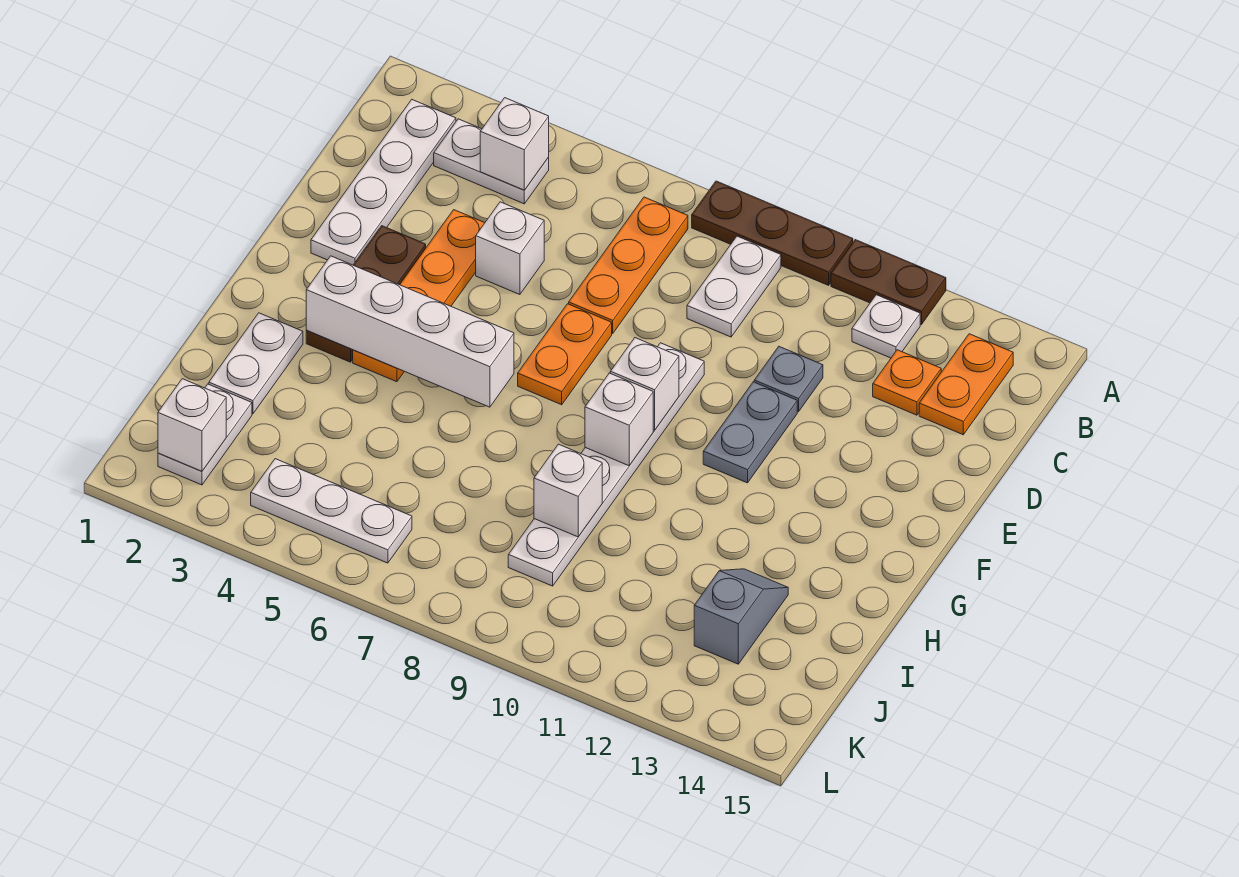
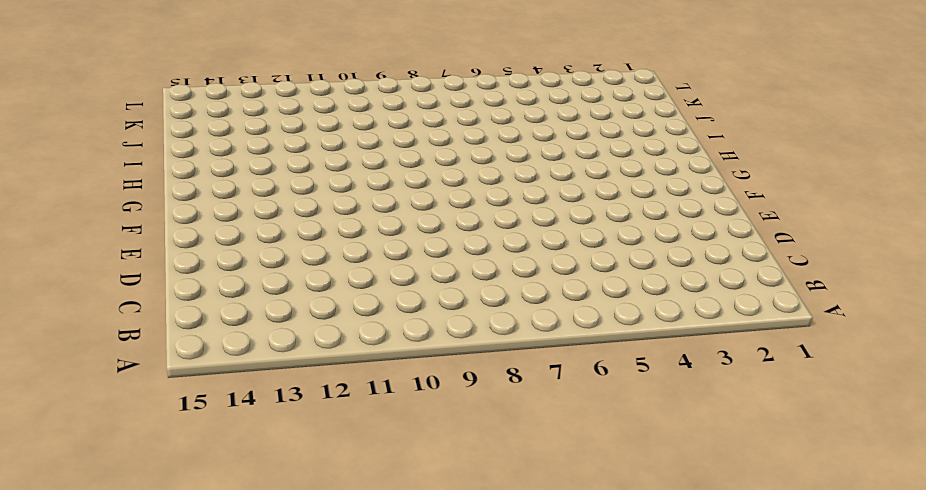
none -> brown 1x3 plate [692,181,853,285]
none -> brown 1x2 plate [831,240,946,325]
none -> white 1x4 plate [311,100,456,265]

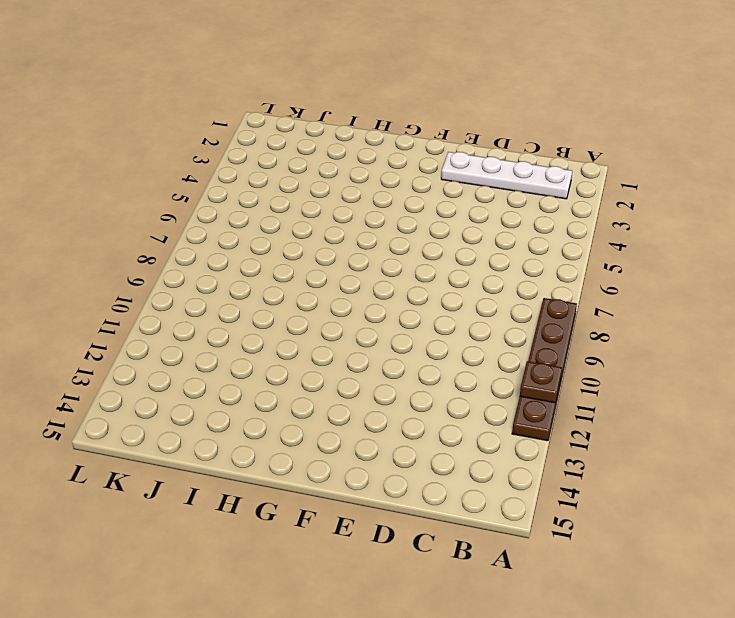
brown 1x1 plate [520,361,562,403] -> none
none -> white 1x2 plate [434,119,549,204]
none -> orange 1x3 plate [569,197,688,333]
none -> white 1x2 plate [687,236,781,337]

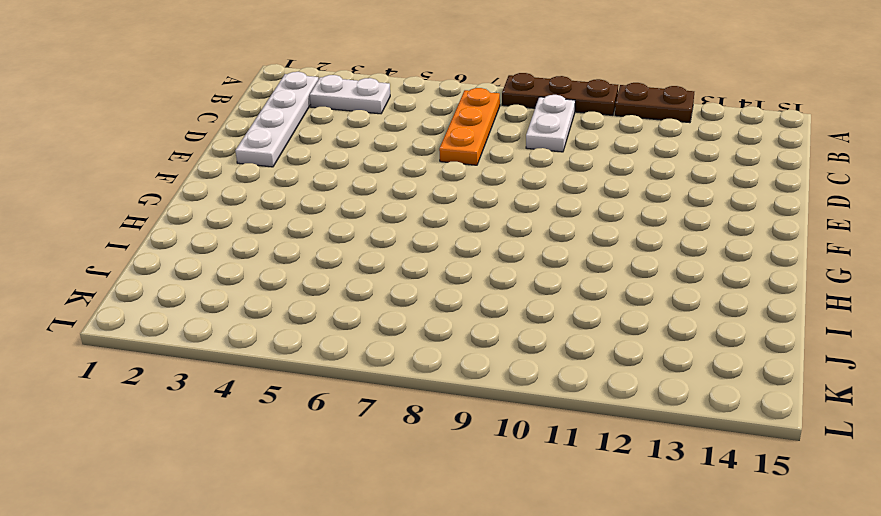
none -> white 1x1 plate [852,295,920,358]
none -> orange 1x2 plate [919,334,1013,435]
none -> orange 1x1 plate [873,350,941,415]

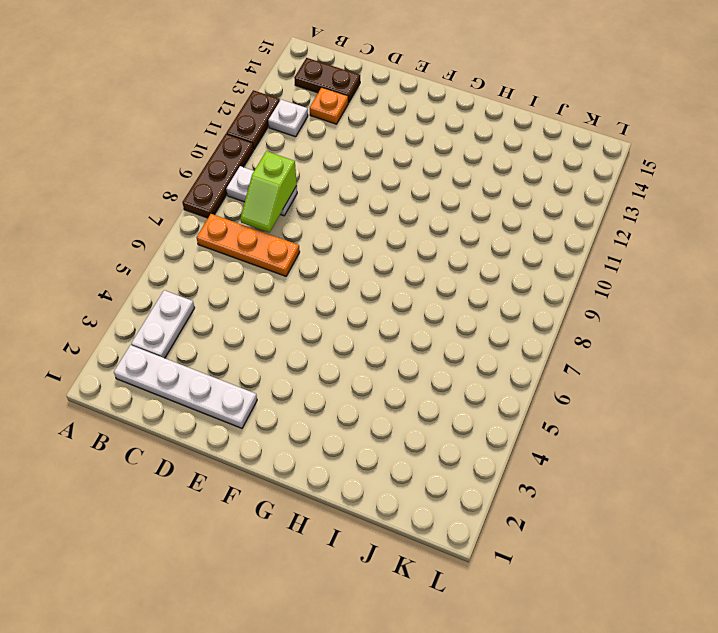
brown 1x2 plate [294,58,360,103] -> orange 1x2 plate [919,334,1013,435]
lime 1x2 slope [240,151,297,232] -> none
none -> orange 1x4 plate [353,210,484,382]
none -> white 1x1 brick [476,202,544,295]
none -> grey 1x1 plate [754,347,823,412]

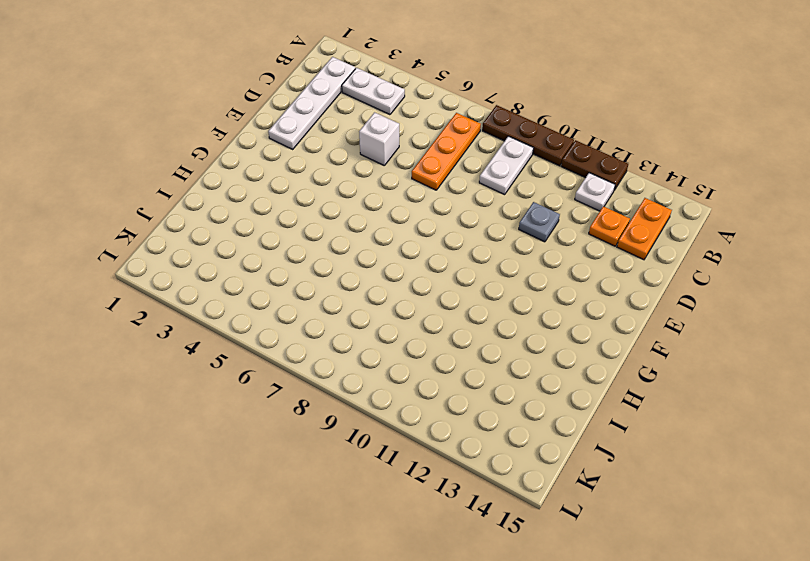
none -> orange 1x4 plate [353,210,484,382]
none -> brown 1x3 plate [306,226,426,362]
none -> orange 1x2 plate [518,304,612,405]

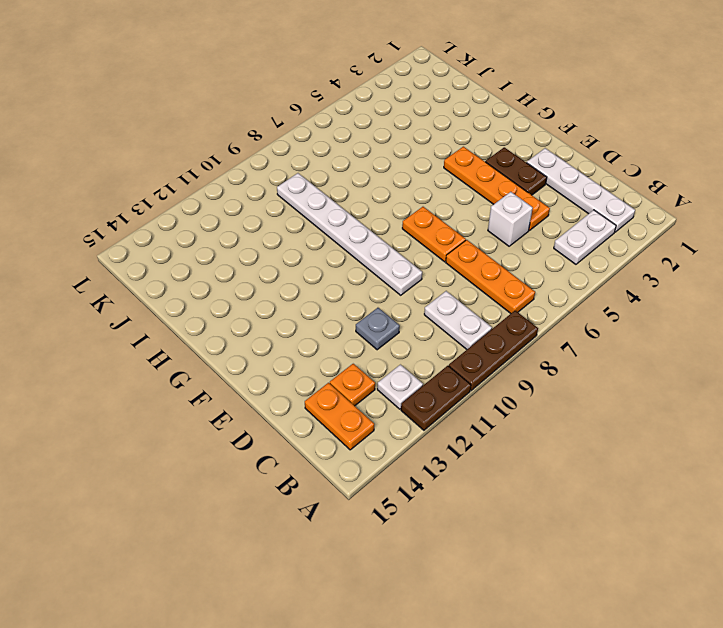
brown 1x2 plate [485,147,547,195] -> brown 1x3 plate [306,226,426,362]
none -> grey 1x2 plate [703,382,797,483]
none -> white 1x2 plate [209,313,303,414]
none -> grey 1x2 slope [694,569,788,664]

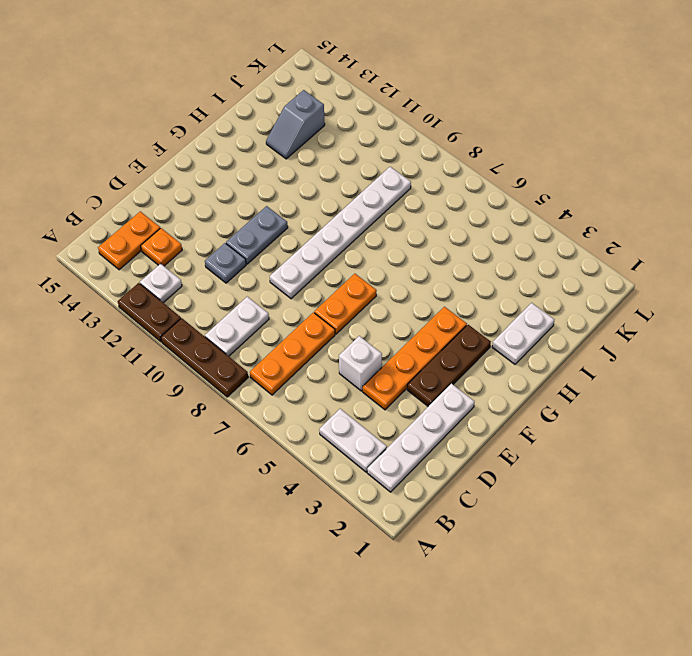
none -> white 1x2 plate [158,384,252,485]
none -> white 1x3 plate [251,459,412,563]
none -> white 1x1 brick [480,98,549,190]

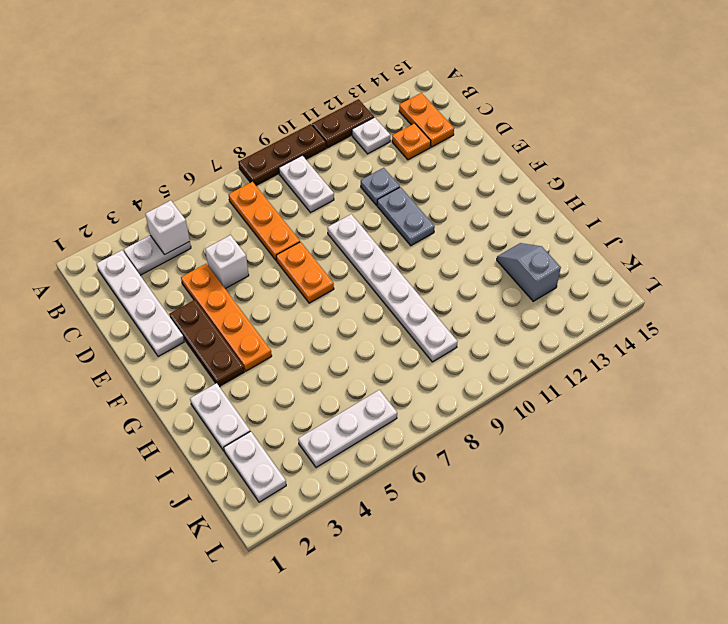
none -> white 1x1 brick [610,338,679,430]
none -> white 1x4 brick [306,256,514,407]
none -> white 1x1 brick [585,373,653,466]

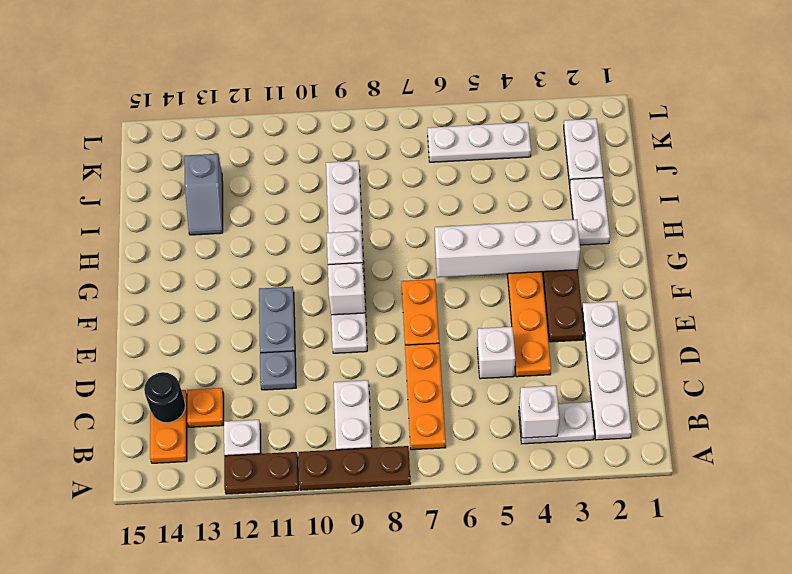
black 1x1 round brick [144,372,185,423] -> none
none -> white 1x1 brick [534,444,602,537]
none -> white 1x1 brick [158,379,226,471]

